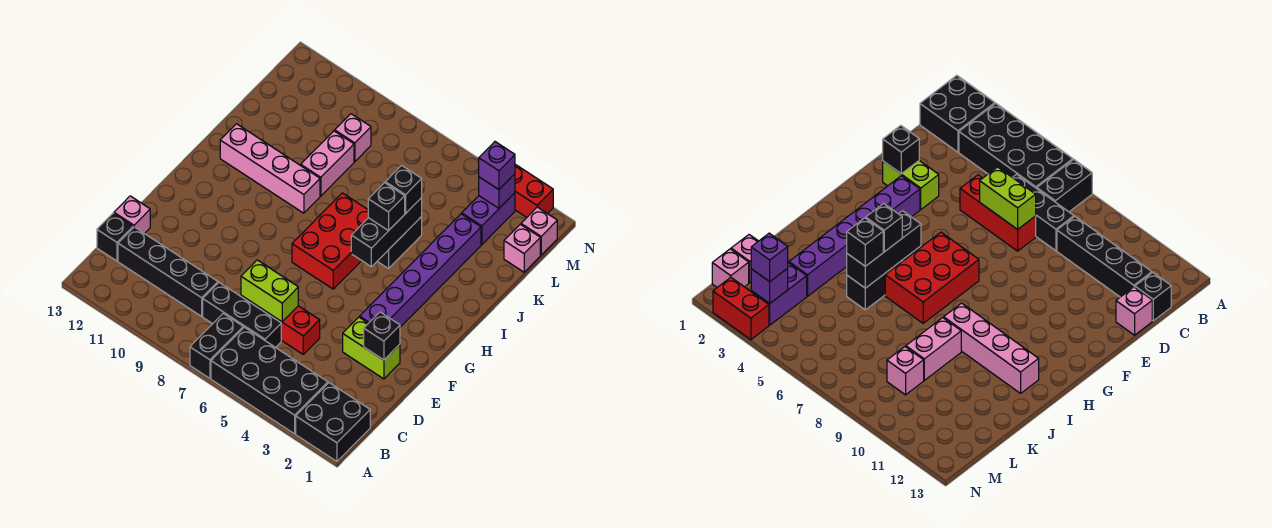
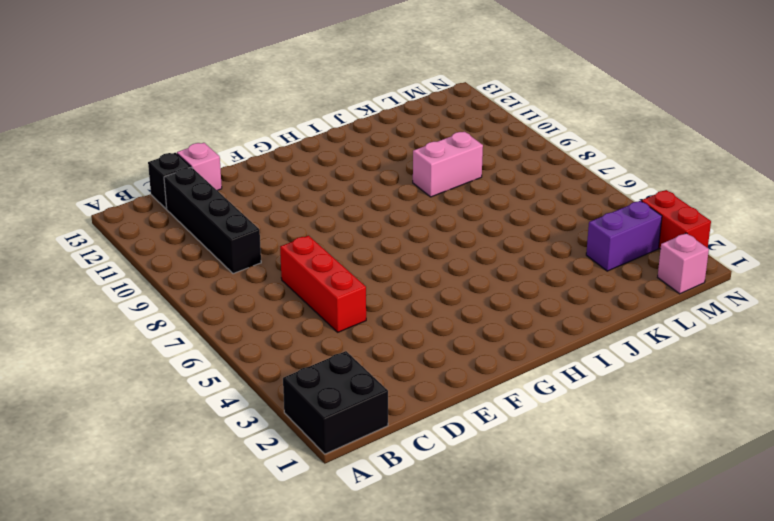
none -> black 2x4 brick [211,327,328,434]
none -> black 1x2 brick [190,314,243,378]
none -> black 1x3 brick [203,283,281,347]

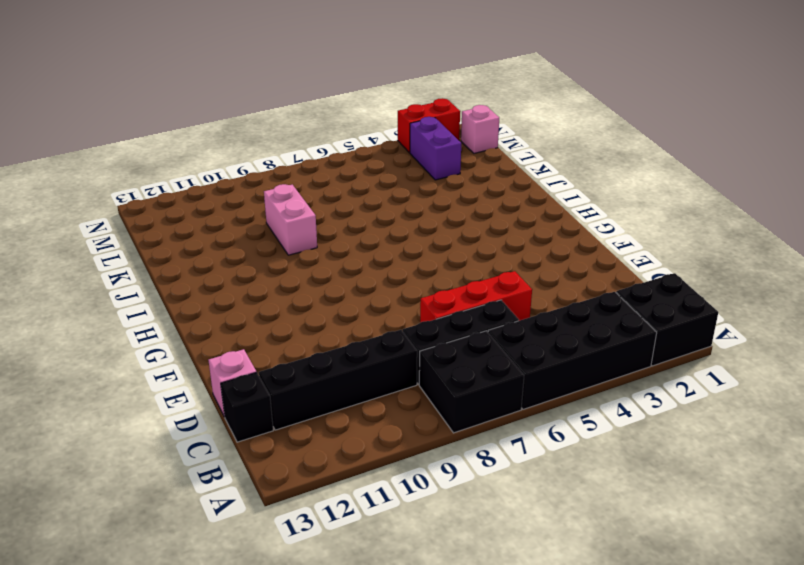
black 2x2 brick [419,331,524,433] -> black 1x2 brick [190,314,243,378]
none -> lime 1x2 brick [343,317,400,379]
none -> purple 1x6 brick [360,214,481,327]
none -> red 2x3 brick [292,193,368,289]

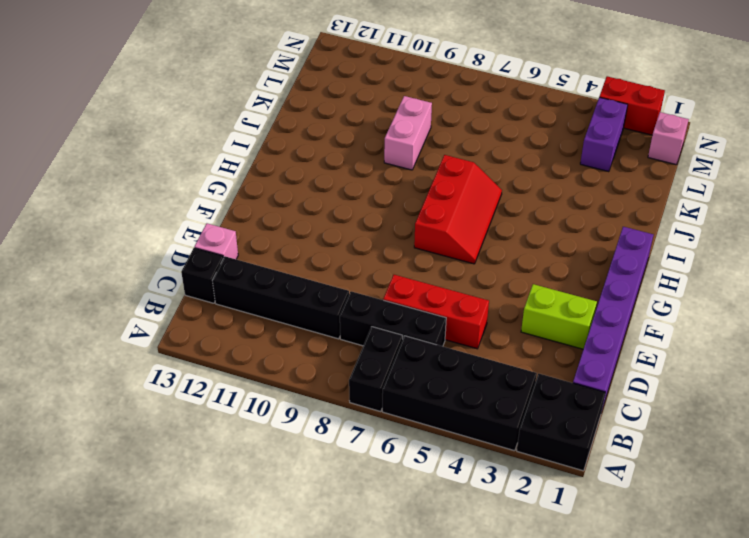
purple 1x6 brick [573,227,653,409] -> purple 1x6 brick moved to [360,214,481,327]
red 2x3 slope [414,155,502,264] -> red 2x3 brick [292,193,368,289]
none -> black 1x2 brick [377,217,422,269]
none -> pink 1x4 brick [220,124,320,213]
none -> pink 1x1 brick [504,224,540,272]

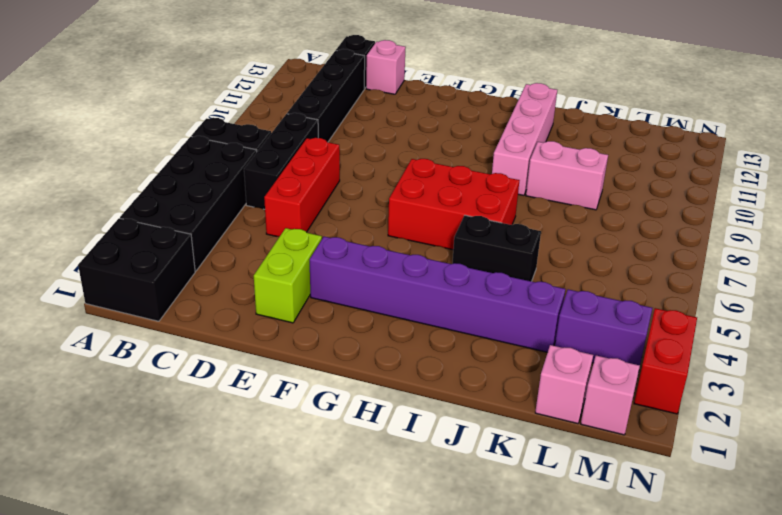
none -> pink 1x1 brick [335,114,371,162]
none -> lime 1x2 brick [241,260,298,322]
none -> black 1x1 brick [364,312,400,360]

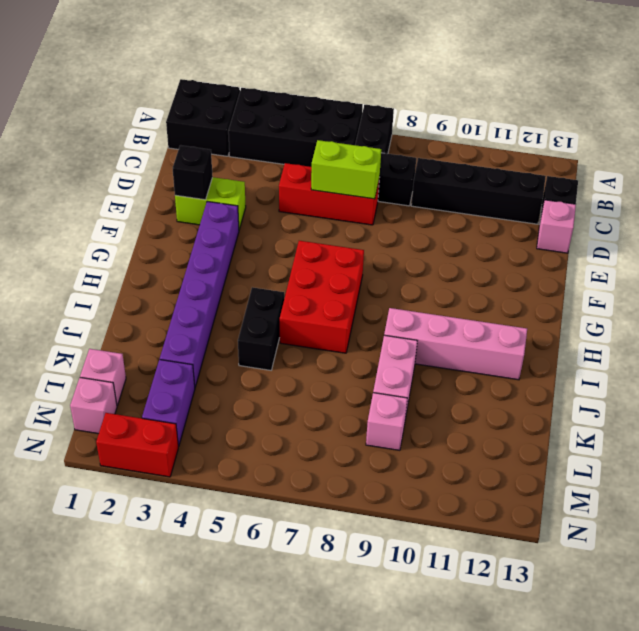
none -> black 1x3 brick [351,198,422,267]
none -> purple 1x1 brick [479,174,515,208]
none -> black 1x1 brick [368,183,405,231]

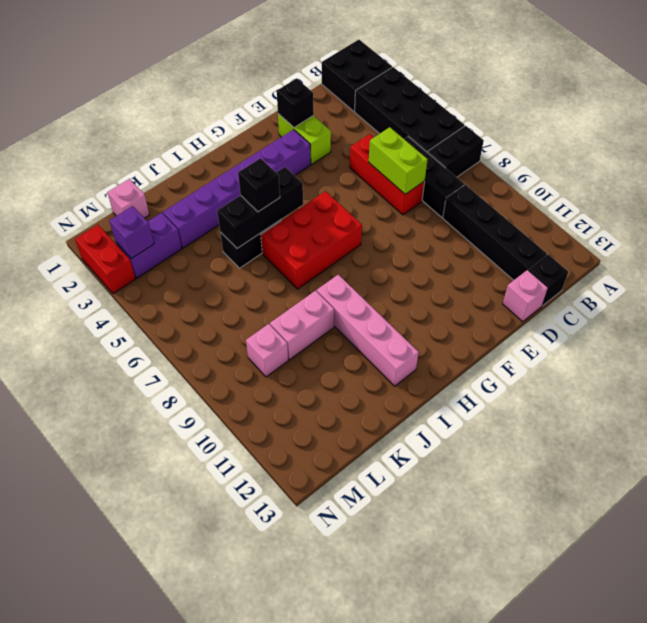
none -> pink 1x1 brick [521,207,557,255]
none -> black 1x1 brick [385,165,422,213]
none -> purple 1x1 brick [479,142,515,190]

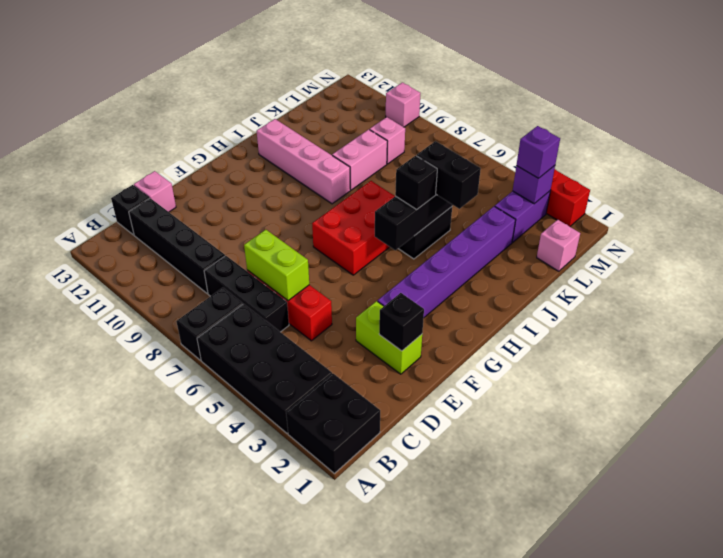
black 1x2 brick [417,141,481,209] -> black 1x1 brick [385,165,422,213]
pink 1x1 brick [386,82,420,127] -> pink 1x1 brick moved to [521,207,557,255]

